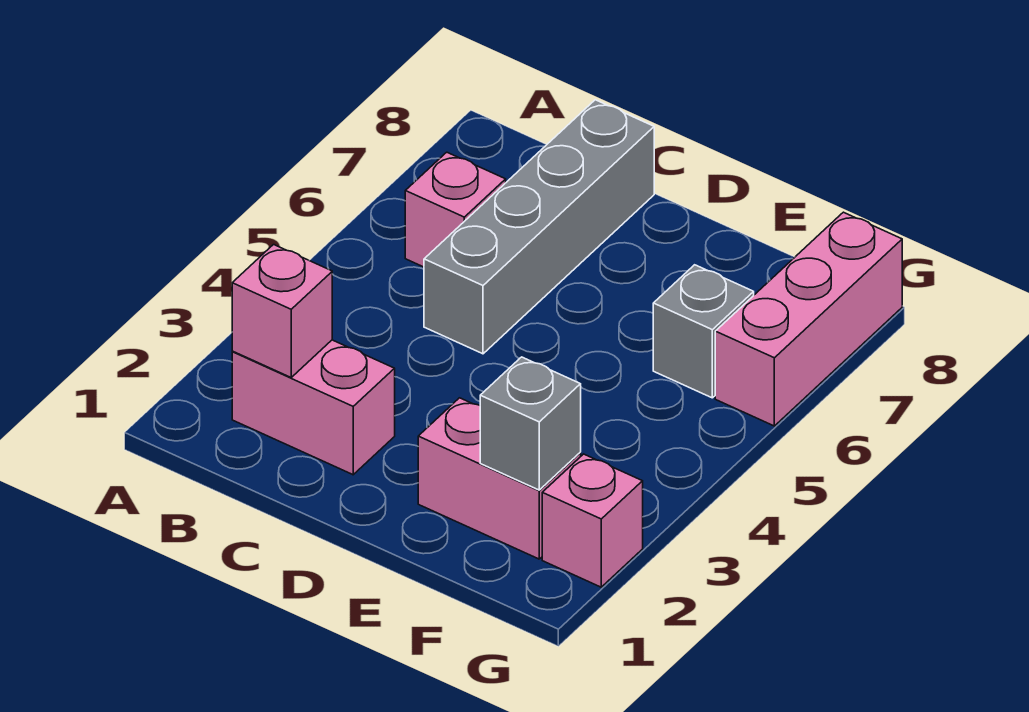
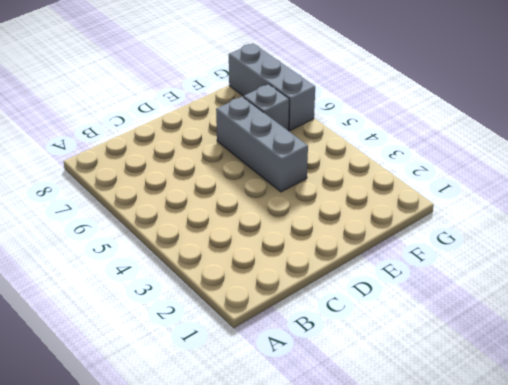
grey 1x3 brick [216,97,308,192] -> none
grey 1x3 brick [229,43,315,130] -> pink 1x3 brick [715,212,902,426]
none -> pink 1x2 brick [232,340,395,475]
none -> pink 1x1 brick [405,152,506,267]

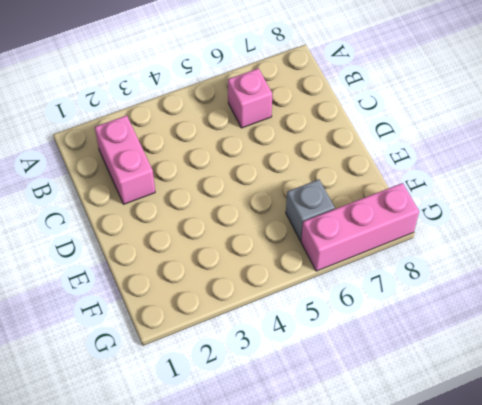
none -> grey 1x4 brick [424,100,654,354]
none -> pink 1x2 brick [418,398,581,559]

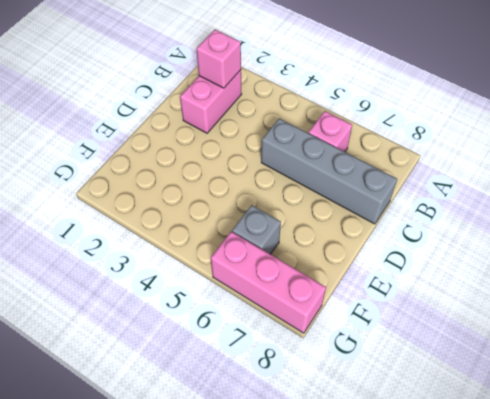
none -> pink 1x2 brick [418,398,581,559]
none -> pink 1x1 brick [542,454,643,587]

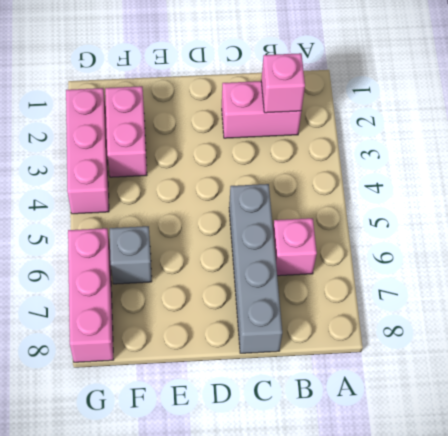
pink 1x2 brick [105,86,147,177] -> pink 1x2 brick turned to [418,398,581,559]
pink 1x3 brick [66,88,109,214] -> pink 1x1 brick [542,454,643,587]
none -> grey 1x1 brick [480,357,581,490]

